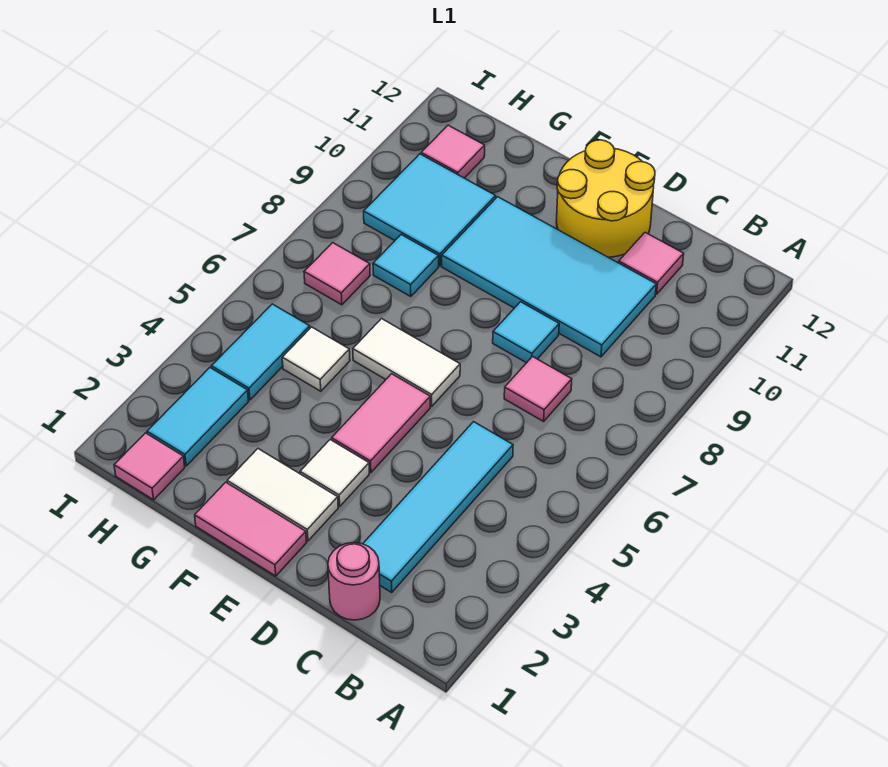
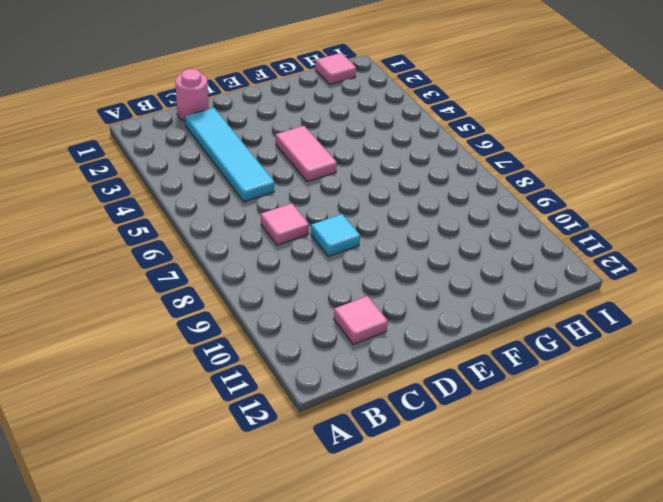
none -> cyan 2x4 tile [442,197,656,357]
none -> yellow 2x2 round brick [557,140,655,257]
none -> pink 1x2 tile [195,482,307,576]

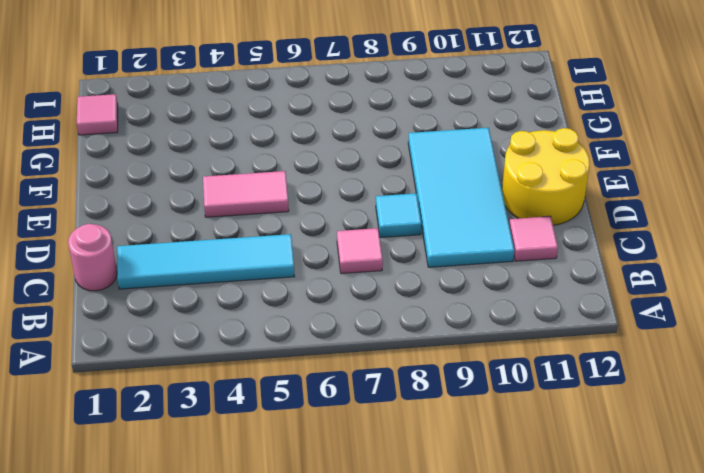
none -> pink 1x2 tile [195,482,307,576]
none -> white 1x2 tile [227,449,338,541]
none -> white 1x1 tile [300,440,369,506]

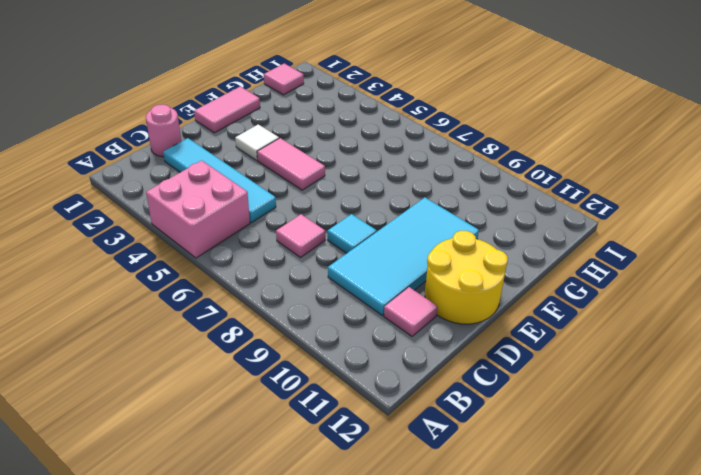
pink 2x2 brick [146,160,250,258] -> none
none -> white 1x2 tile [227,449,338,541]
none -> white 1x2 tile [353,319,460,406]
none -> white 1x1 tile [282,327,350,391]

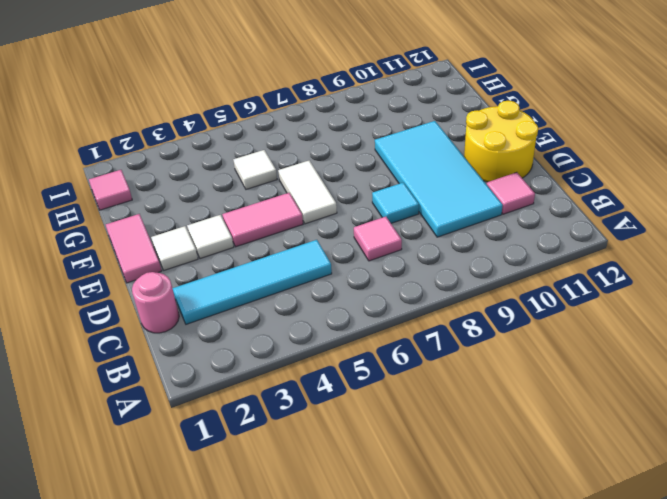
white 1x1 tile [151,226,198,270] -> white 1x2 tile [227,449,338,541]
none -> cyan 1x1 tile [373,235,439,297]
none -> cyan 2x2 tile [364,154,496,266]
none -> cyan 1x2 tile [147,368,249,466]

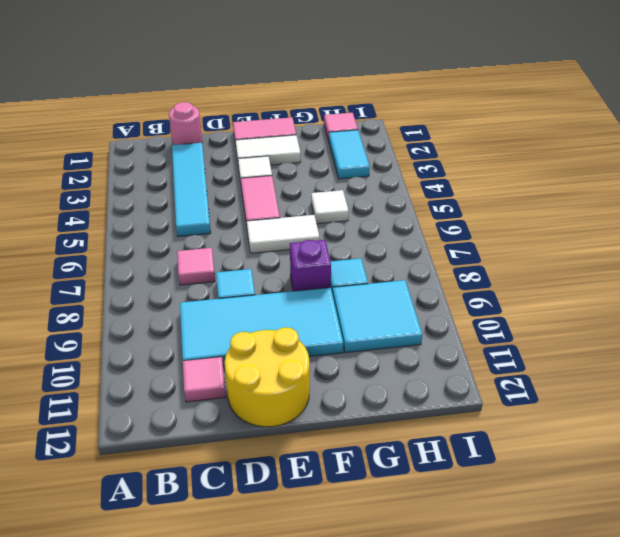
purple 1x1 brick [290,240,331,291] -> none
none -> cyan 1x2 tile [211,304,310,400]
none -> pink 1x1 tile [304,243,370,305]
none -> pink 1x1 tile [421,125,485,178]

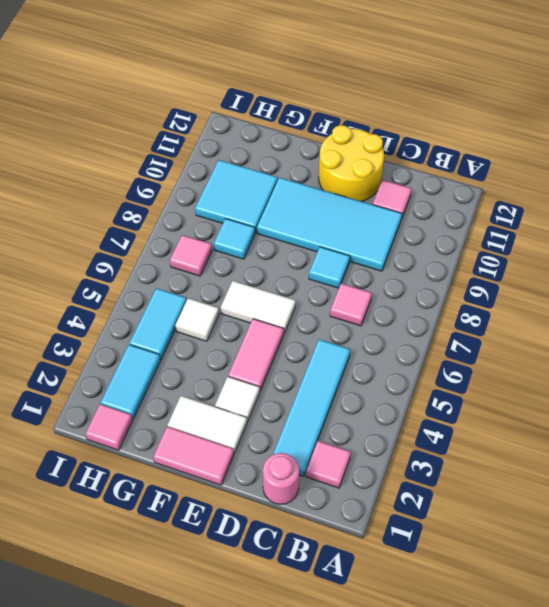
pink 1x1 tile [306,441,351,488] -> pink 1x1 tile moved to [421,125,485,178]

